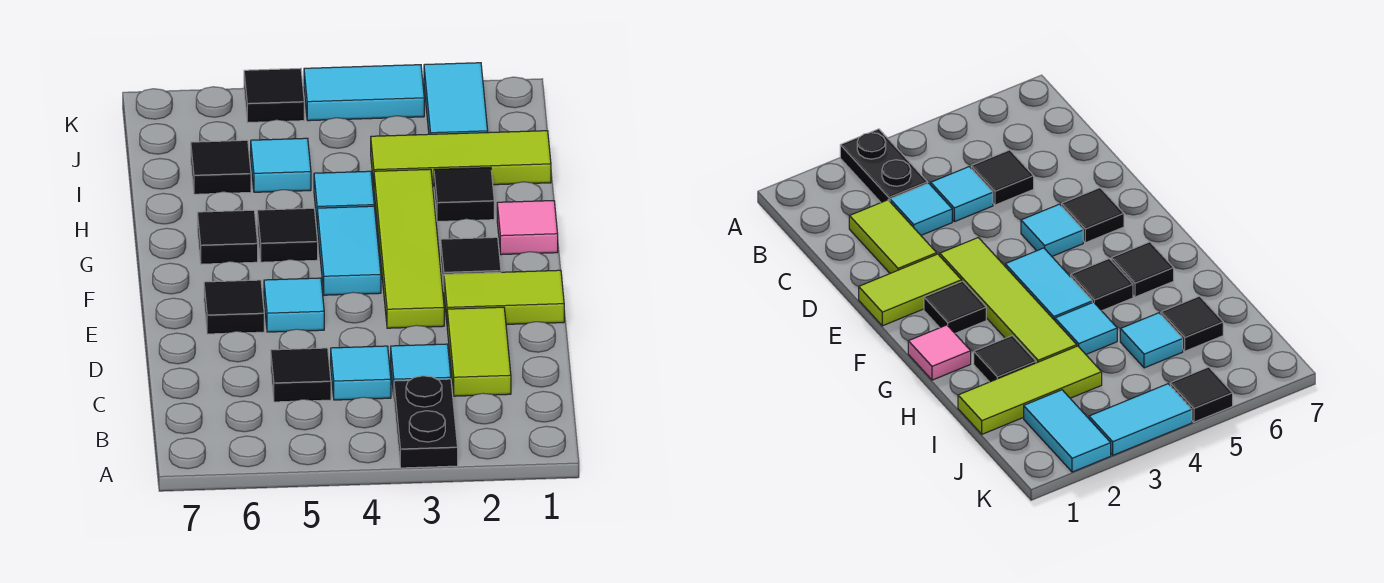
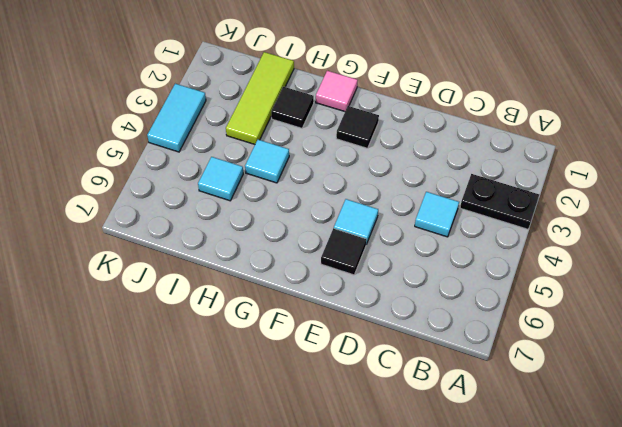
none -> lime 1x2 tile [447,307,511,396]
none -> cyan 1x1 tile [391,344,451,395]
none -> black 1x1 tile [271,348,331,402]

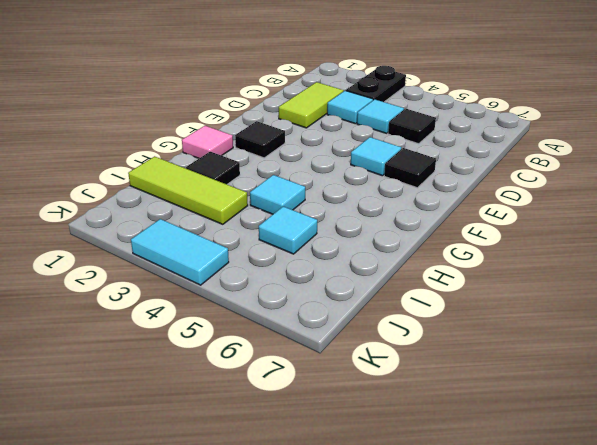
none -> lime 1x2 tile [444,270,564,324]
none -> lime 1x4 tile [374,169,444,328]
none -> cyan 1x2 tile [317,206,381,295]

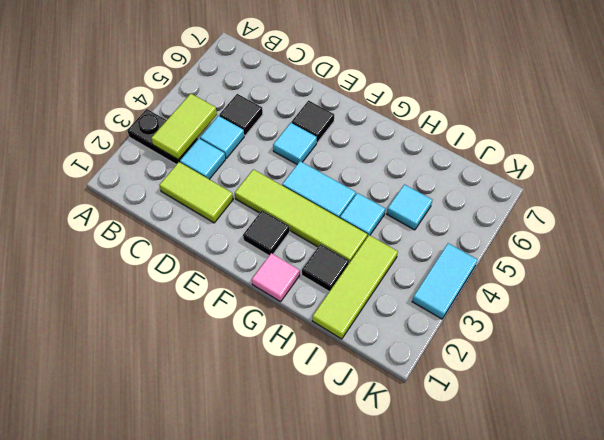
lime 1x2 tile [151,93,217,160] -> lime 1x2 tile moved to [444,270,564,324]
none -> black 1x1 tile [257,208,318,262]
none -> black 1x1 tile [197,210,258,264]
none -> black 1x1 tile [191,140,251,194]

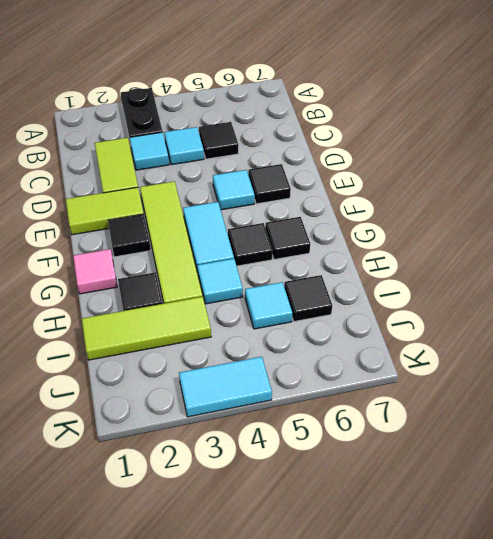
none -> cyan 1x2 tile [424,63,488,134]
none -> black 1x1 tile [244,68,304,122]

